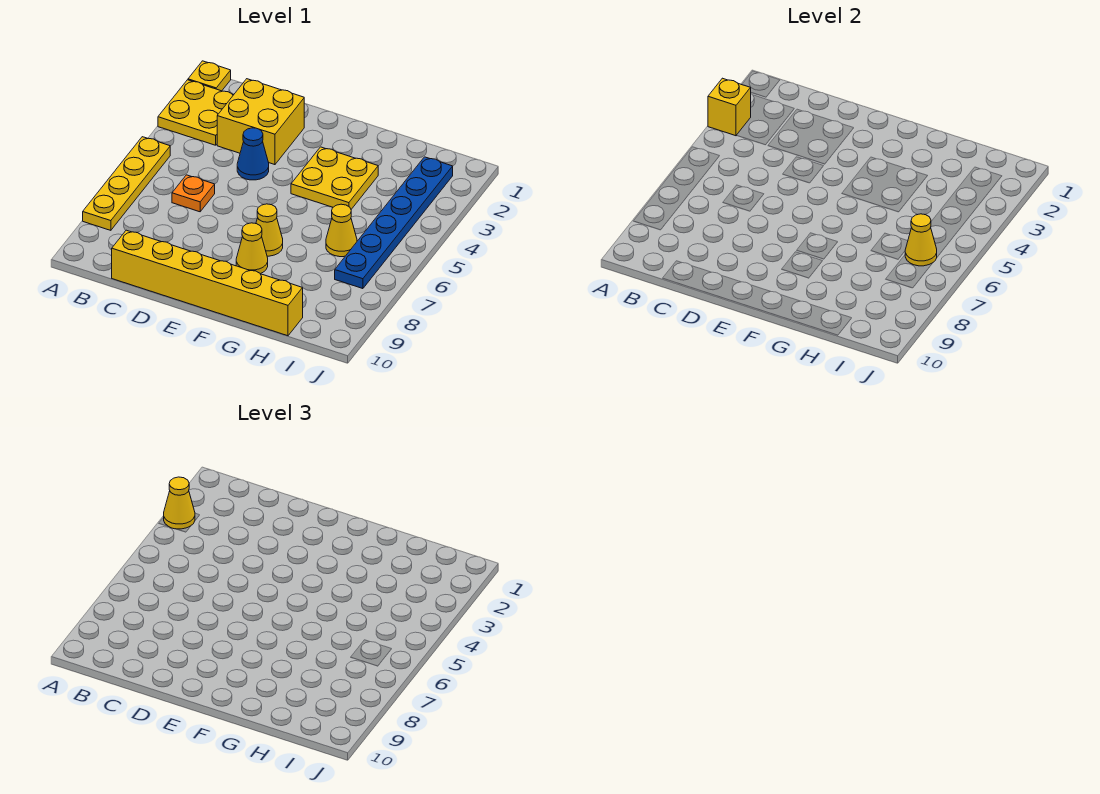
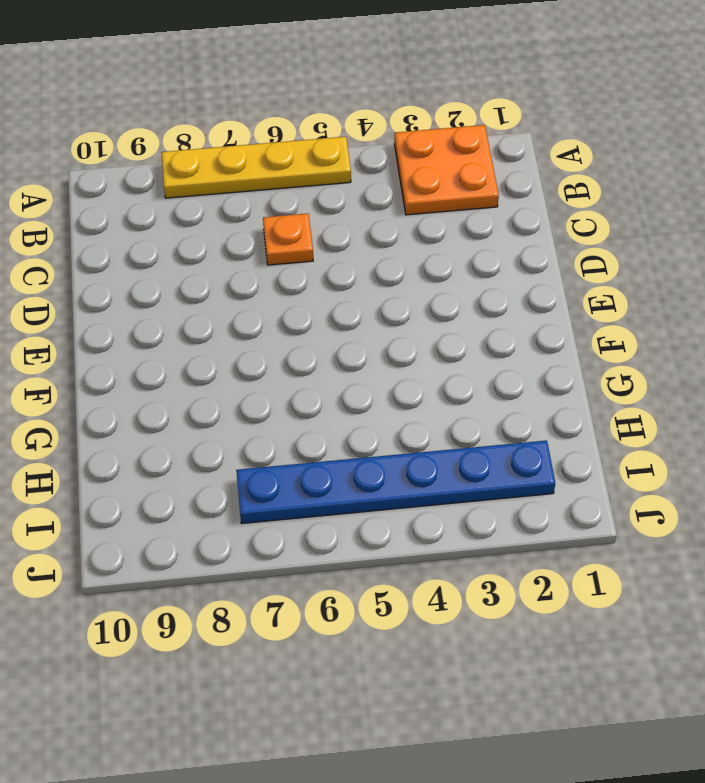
orange 2x2 plate [394,125,499,215] -> yellow 2x2 plate [158,80,233,145]
none -> yellow 1x1 plate [188,61,231,91]
none -> yellow 2x2 brick [217,79,304,165]
none -> yellow 1x6 brick [112,230,303,336]

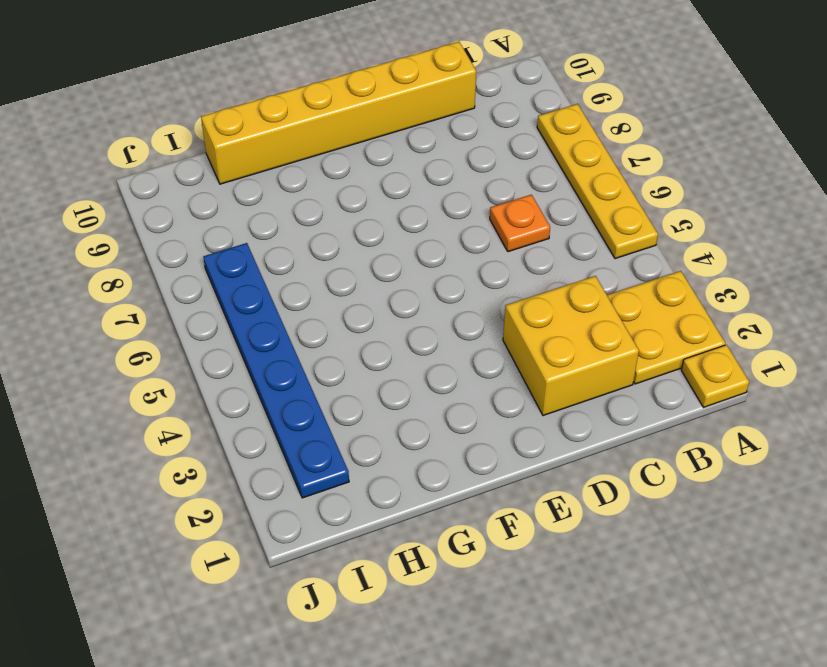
none -> blue 1x1 cone [237,128,269,180]
none -> yellow 2x2 plate [291,147,378,209]
none -> yellow 1x1 cone [256,204,283,256]

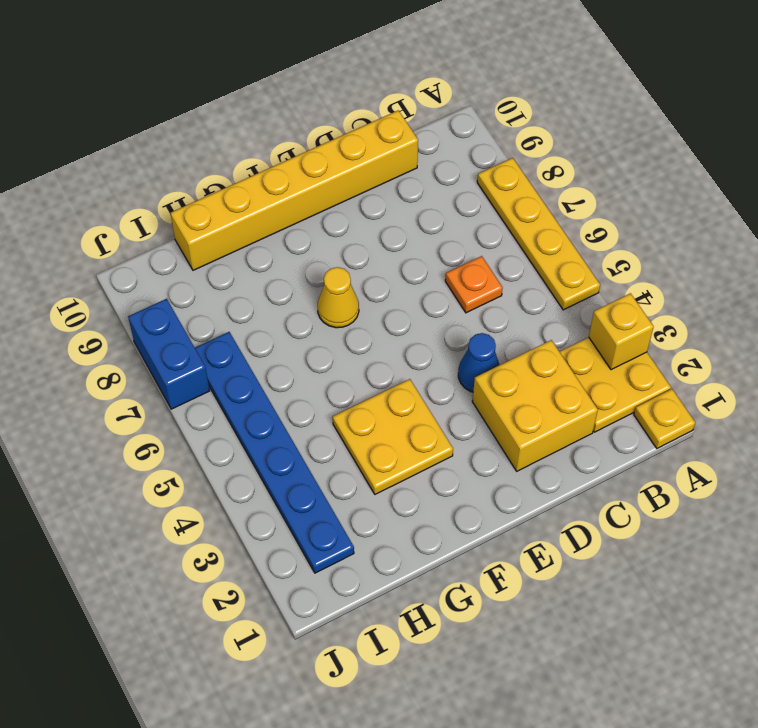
blue 1x2 brick [128,299,209,409] -> none
none -> yellow 1x1 cone [236,223,268,274]
none -> yellow 1x1 cone [326,204,357,257]
none -> yellow 1x1 cone [905,214,937,266]

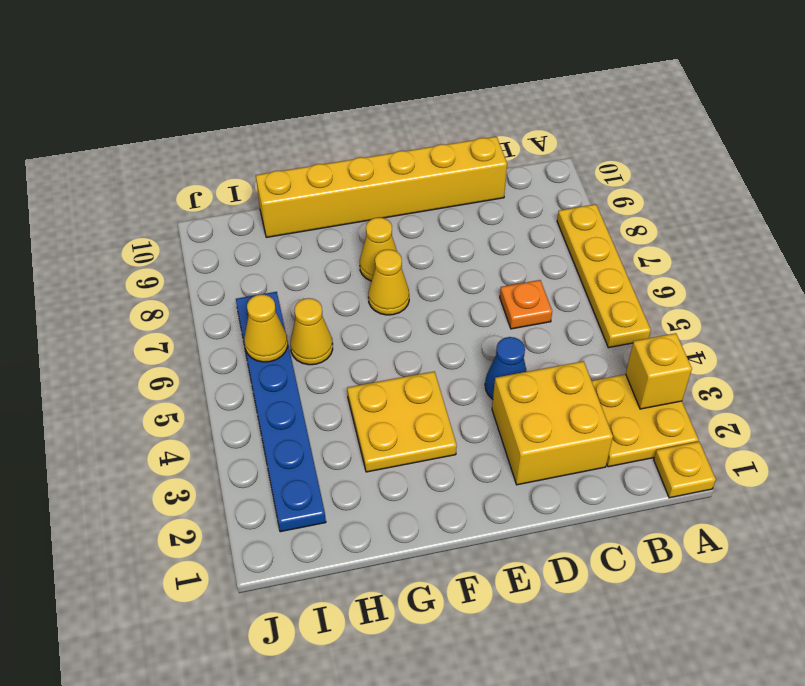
none -> yellow 1x1 cone [164,477,195,529]

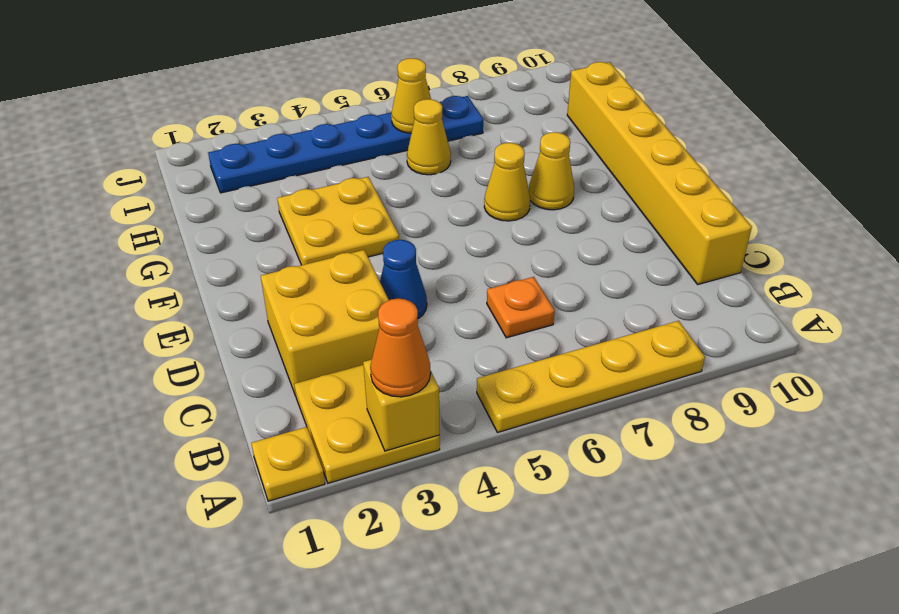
orange 1x1 cone [370,298,431,397] -> yellow 1x1 cone [164,477,195,529]

